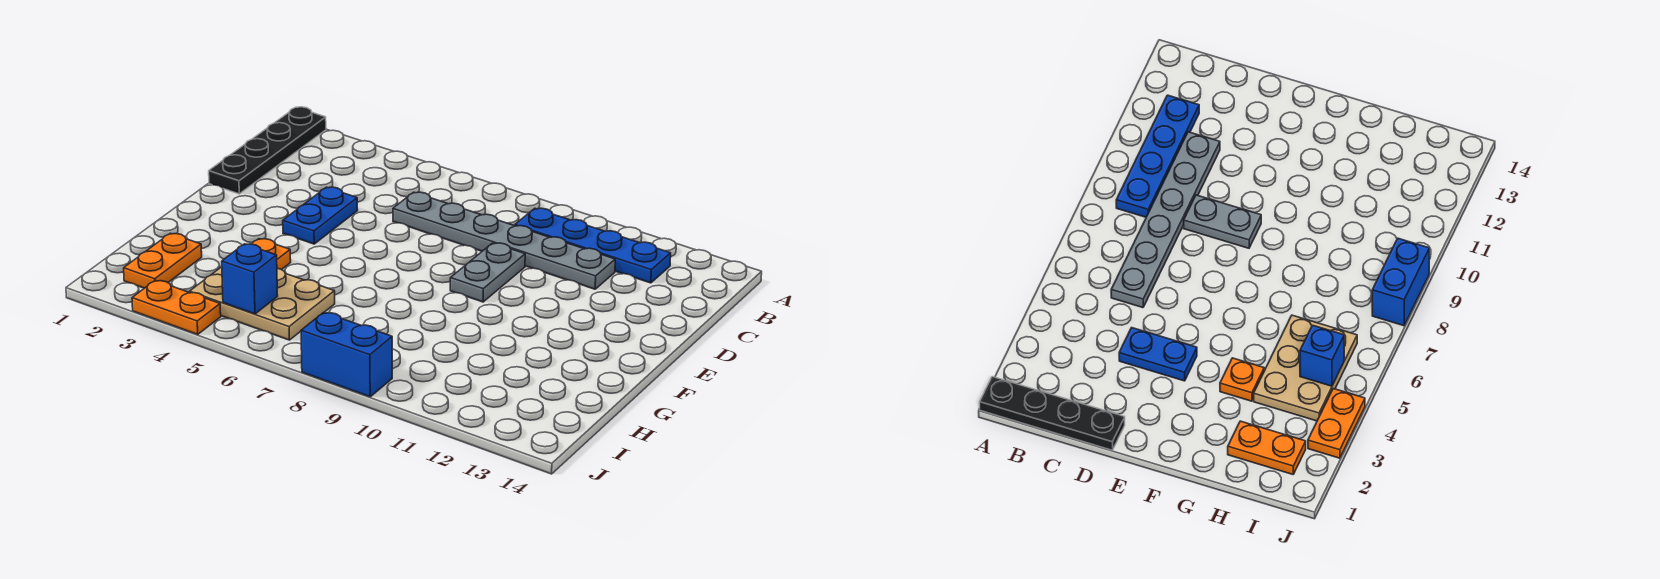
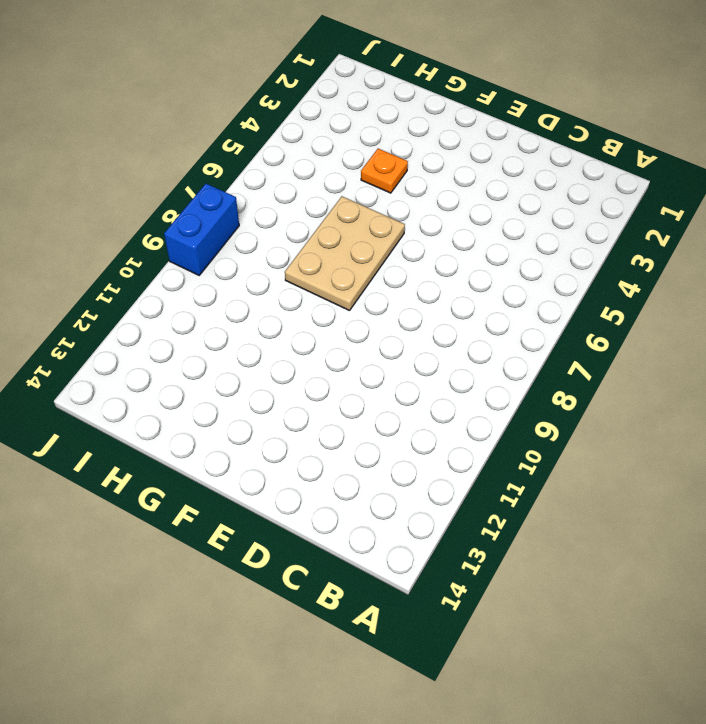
tan 2x3 plate [285,196,405,311] -> tan 2x3 plate moved to [190,267,335,340]
none -> black 1x4 plate [209,107,326,194]
none -> blue 1x4 plate [515,208,671,283]

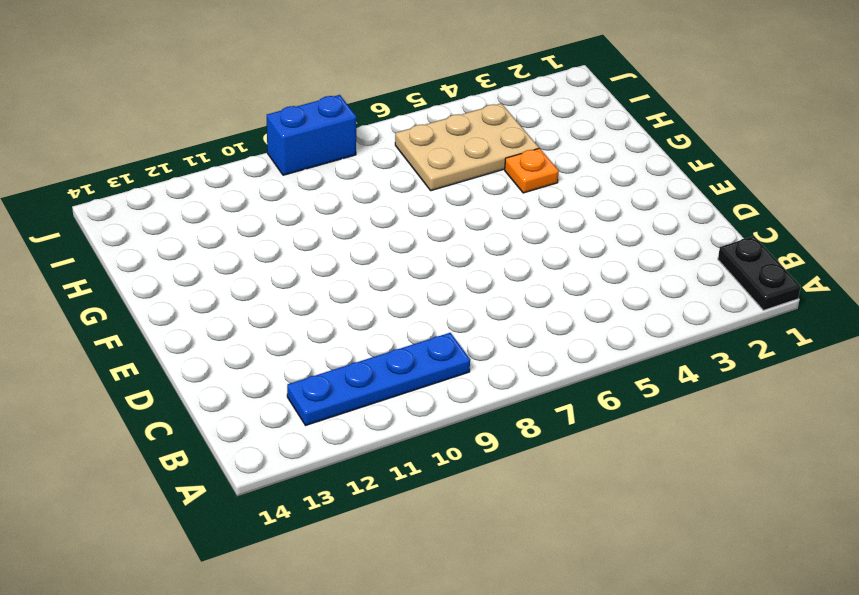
black 1x2 plate [718,236,801,310] -> black 1x4 plate [209,107,326,194]
none -> grey 1x6 plate [393,192,615,289]
none -> blue 1x2 plate [283,187,358,244]

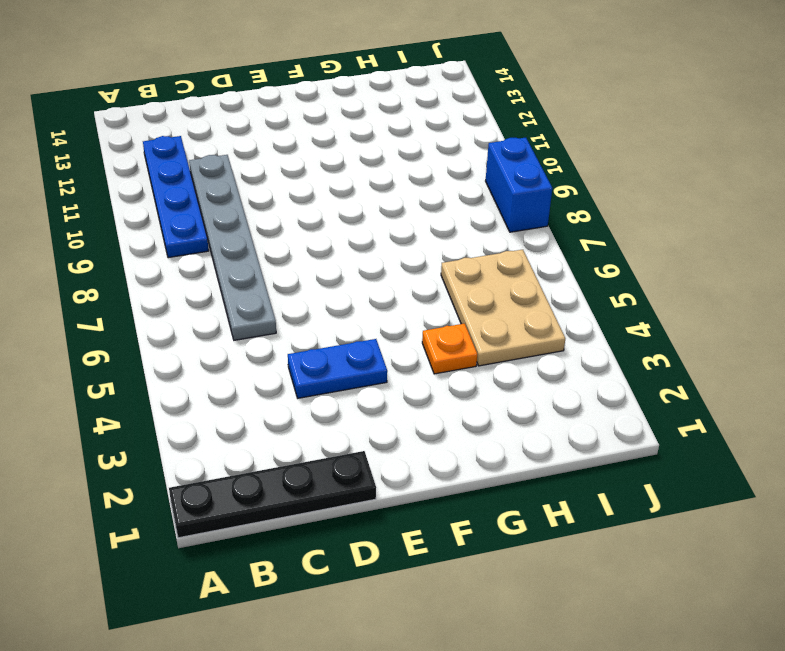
none -> grey 1x2 plate [450,243,525,302]
none -> orange 1x2 plate [124,233,202,288]

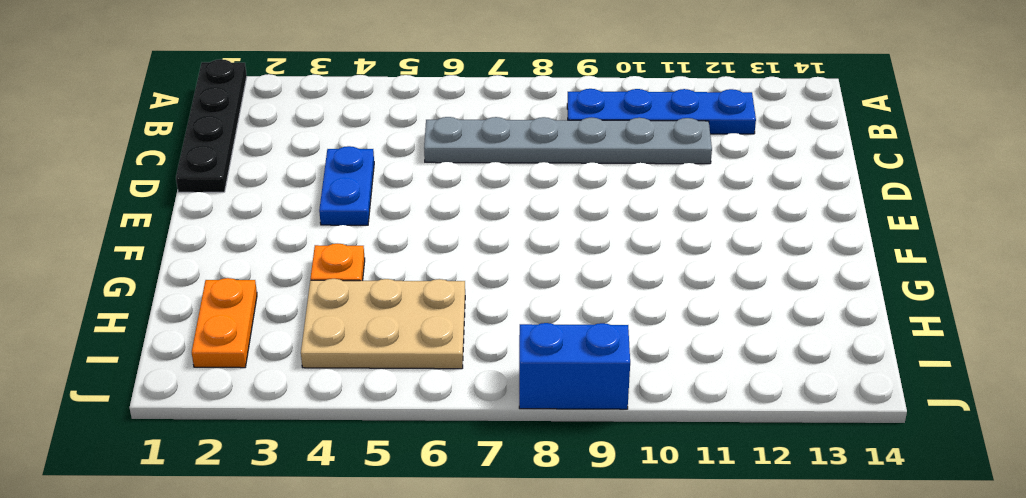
none -> grey 1x2 plate [450,243,525,302]
none -> orange 1x2 plate [132,280,221,334]

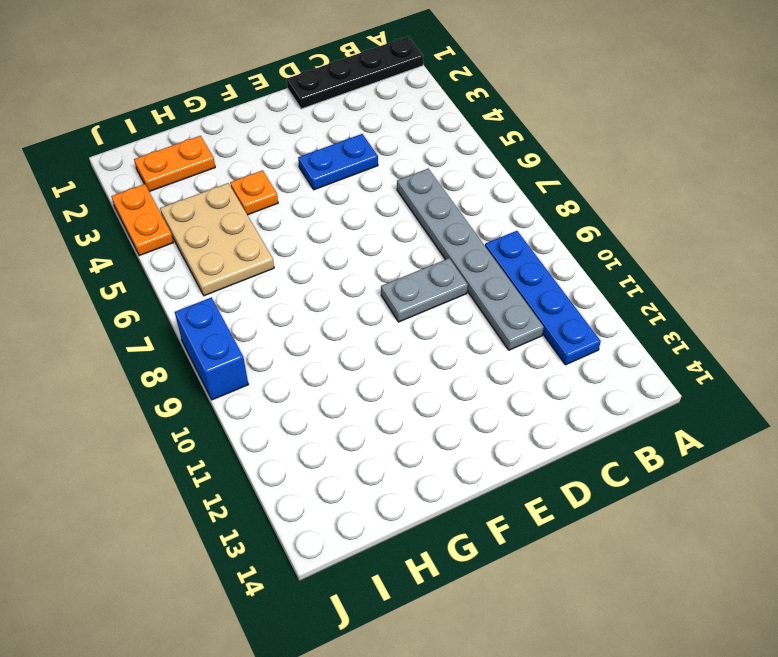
none -> blue 1x1 brick [222,244,278,314]

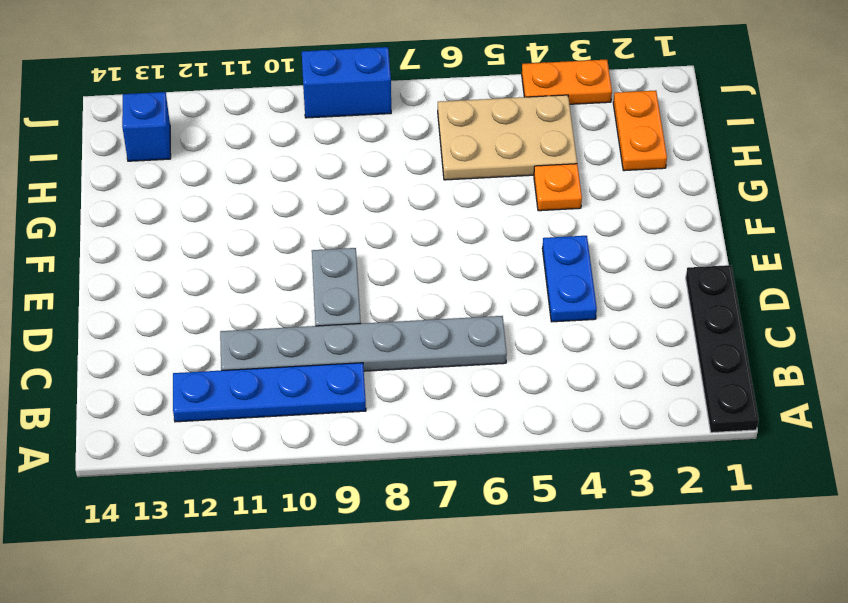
blue 1x1 brick [122,92,171,161] -> blue 1x1 brick moved to [222,244,278,314]

